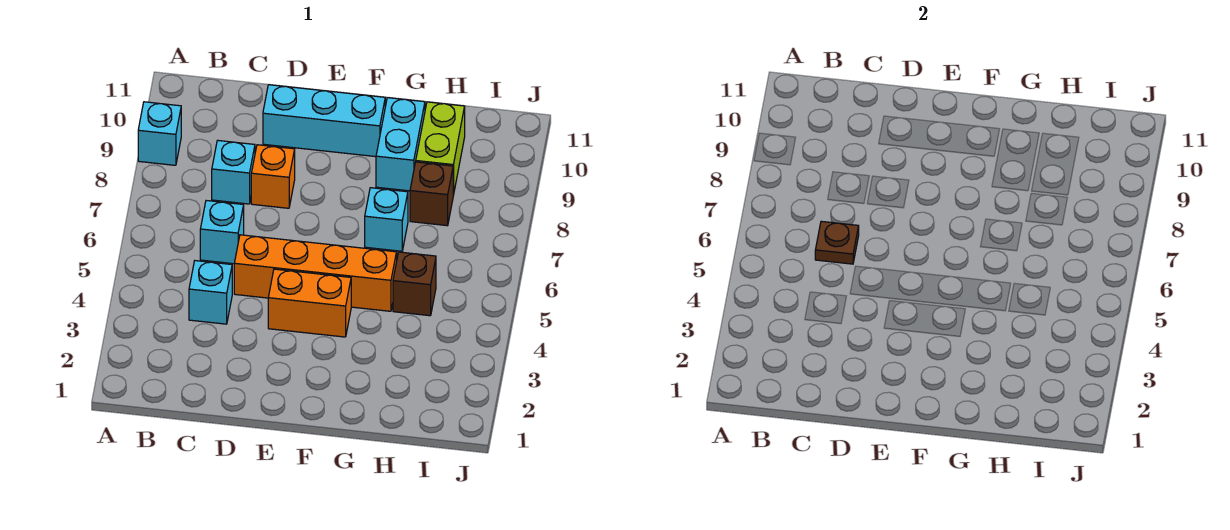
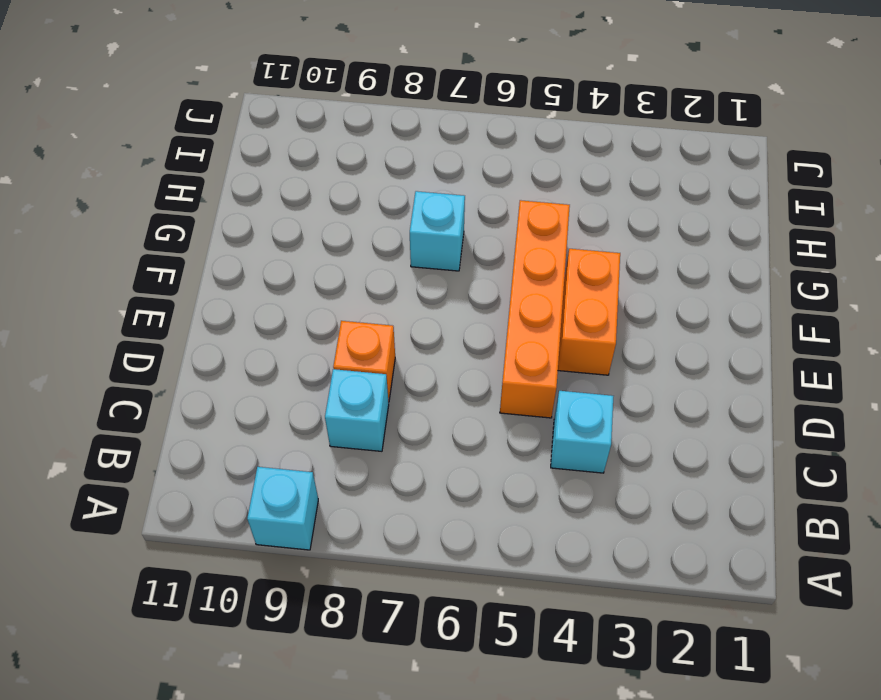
none -> cyan 1x1 brick [200,201,244,264]
none -> cyan 1x3 brick [263,85,385,157]
none -> cyan 1x2 brick [376,98,425,191]

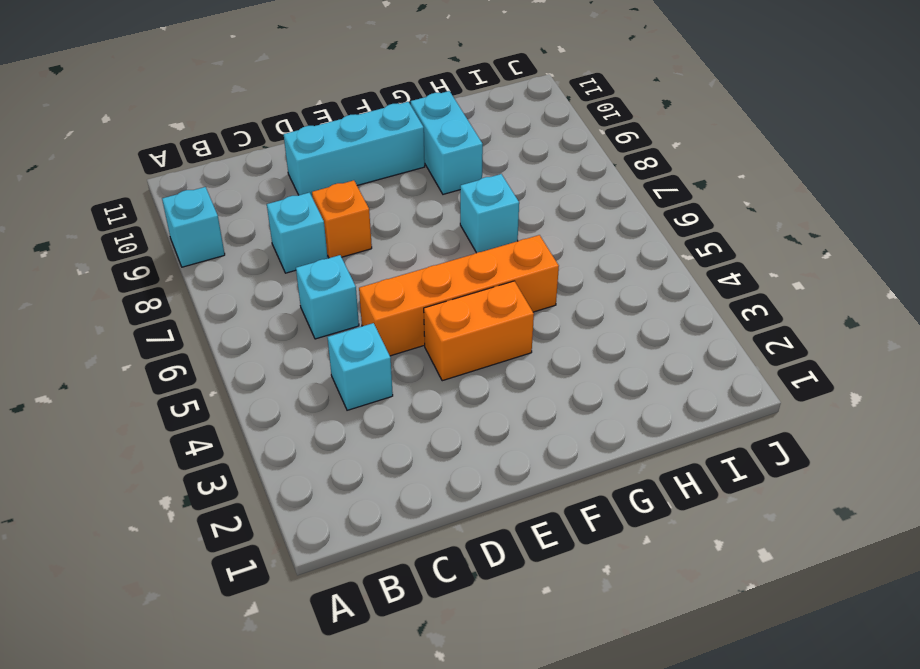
none -> brown 1x1 brick [393,252,436,316]
none -> brown 1x1 brick [410,162,453,226]
none -> lime 1x2 brick [416,102,465,195]

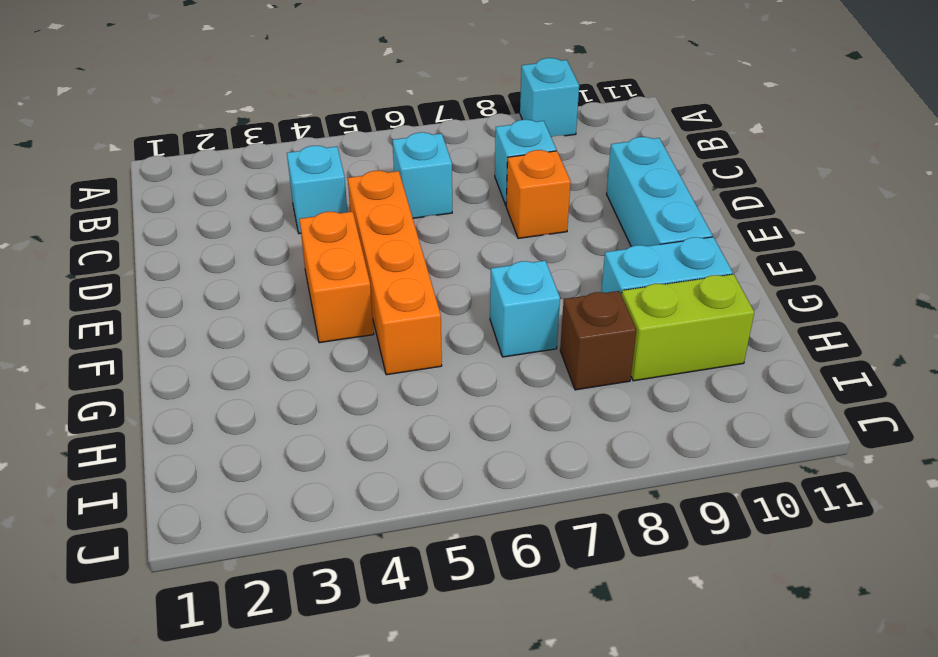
none -> brown 1x1 brick [393,252,436,316]
none -> brown 1x1 plate [815,221,859,264]

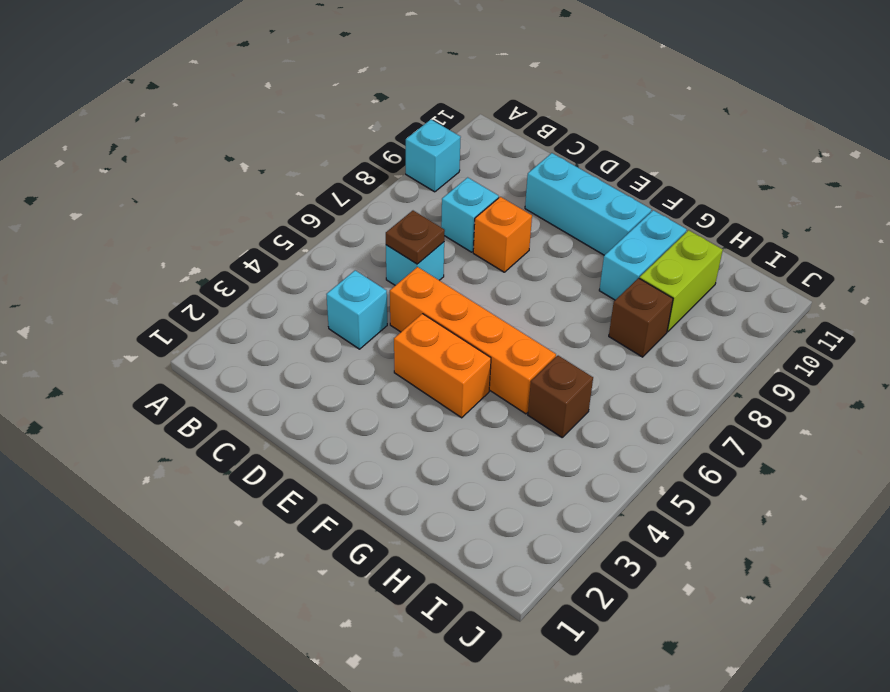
none -> cyan 1x1 brick [365,188,408,251]

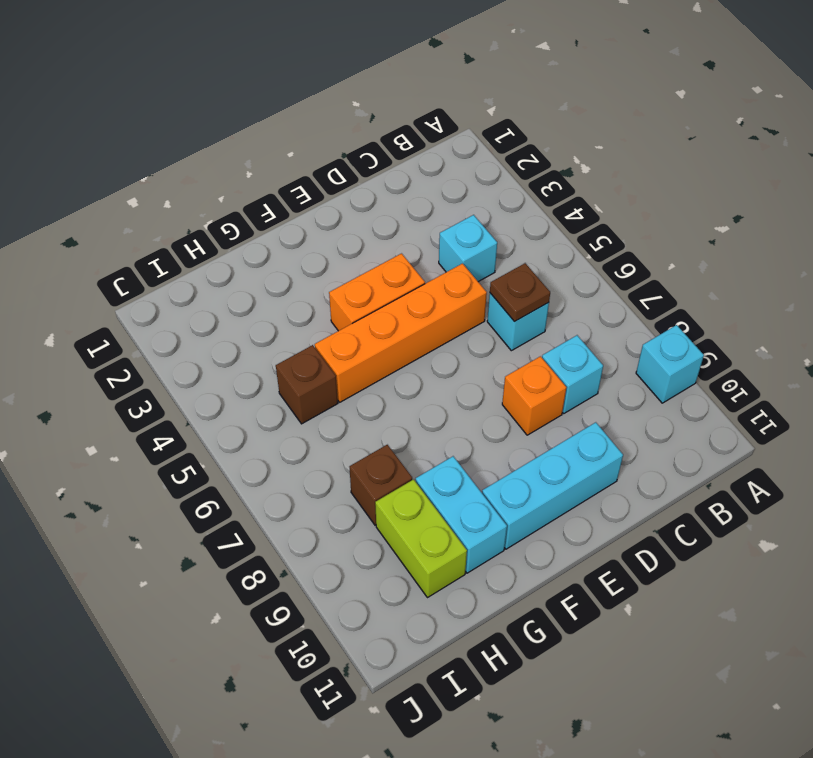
none -> cyan 1x1 brick [365,188,408,251]

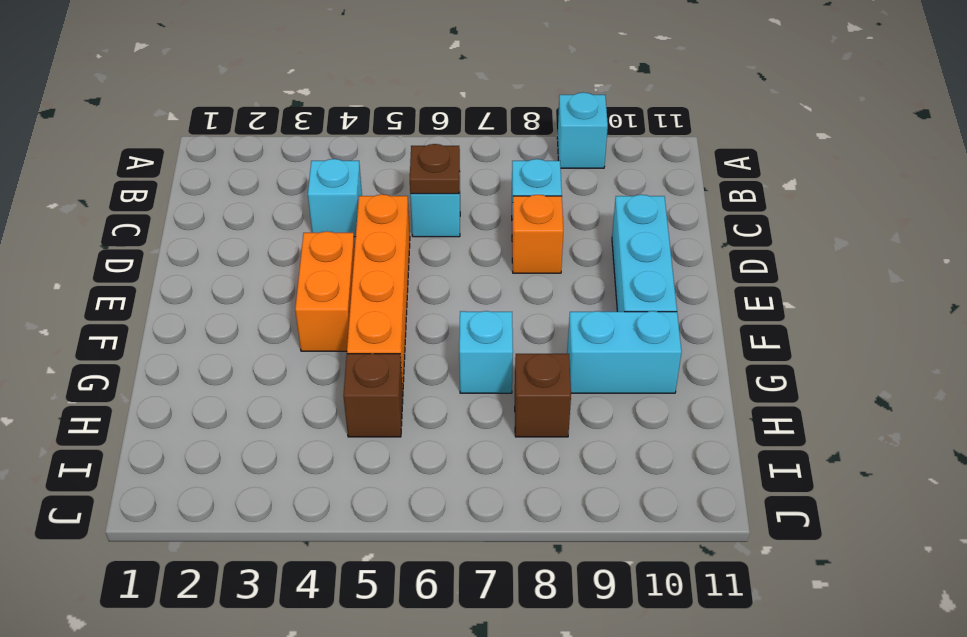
none -> lime 1x2 brick [416,102,465,195]

